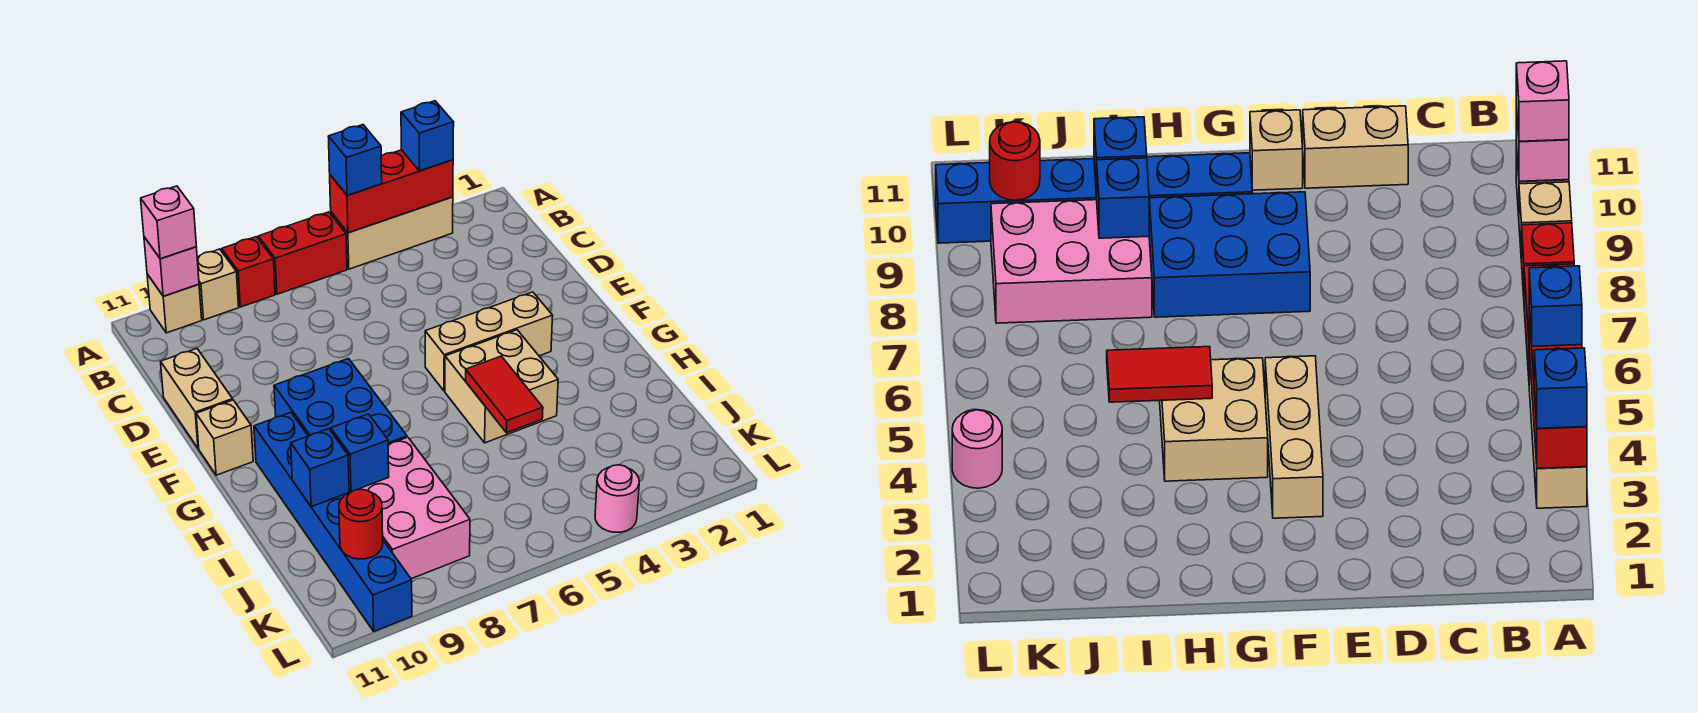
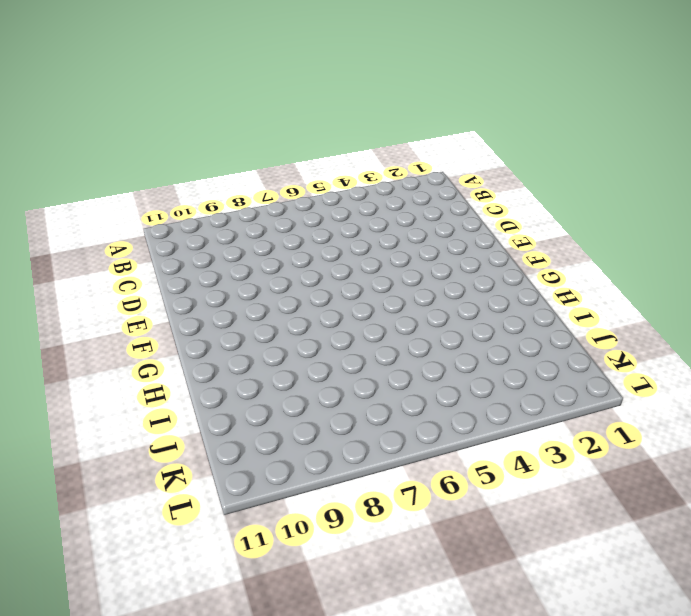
none -> tan 1x3 brick [331,197,453,269]
none -> red 1x2 brick [258,212,347,294]
none -> red 1x1 brick [222,237,275,307]

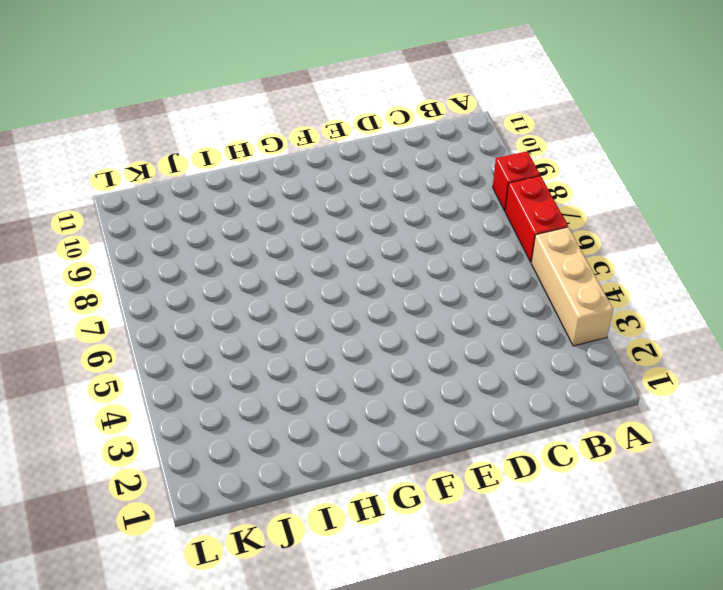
none -> tan 1x1 brick [197,249,239,320]
none -> tan 1x1 brick [147,274,202,333]
none -> tan 1x2 brick [161,349,233,448]

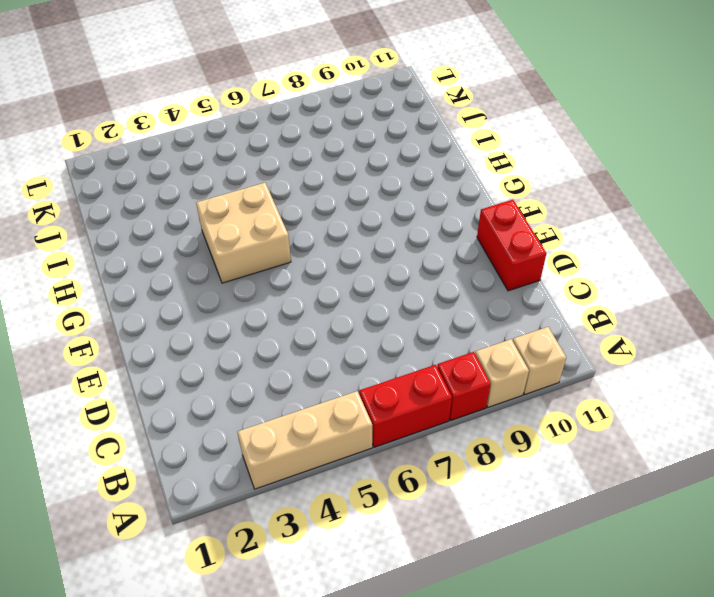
red 1x2 brick [477,200,546,291] -> tan 1x2 brick [161,349,233,448]
none -> tan 1x3 brick [425,292,553,391]
none -> blue 2x3 brick [274,359,407,444]
none -> tan 1x1 brick [196,400,253,475]

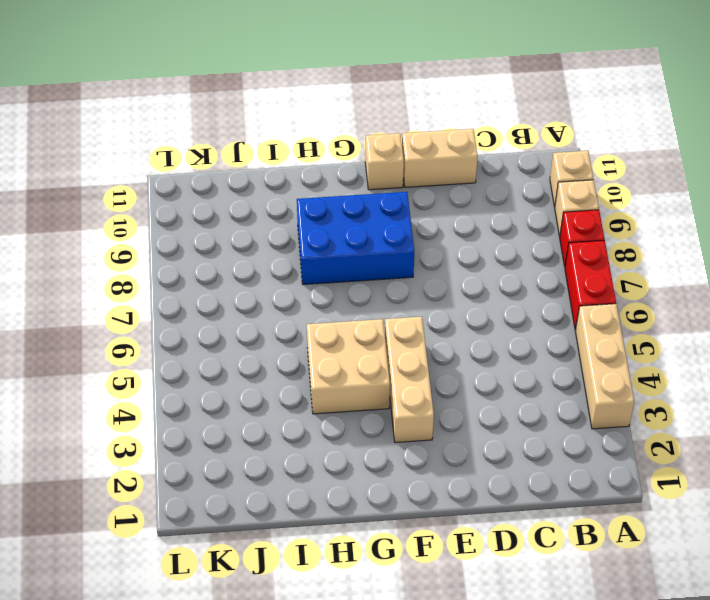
none -> blue 1x6 brick [254,412,412,631]
none -> pink 2x3 brick [349,437,470,579]
none -> pink 1x1 round brick [595,465,639,532]

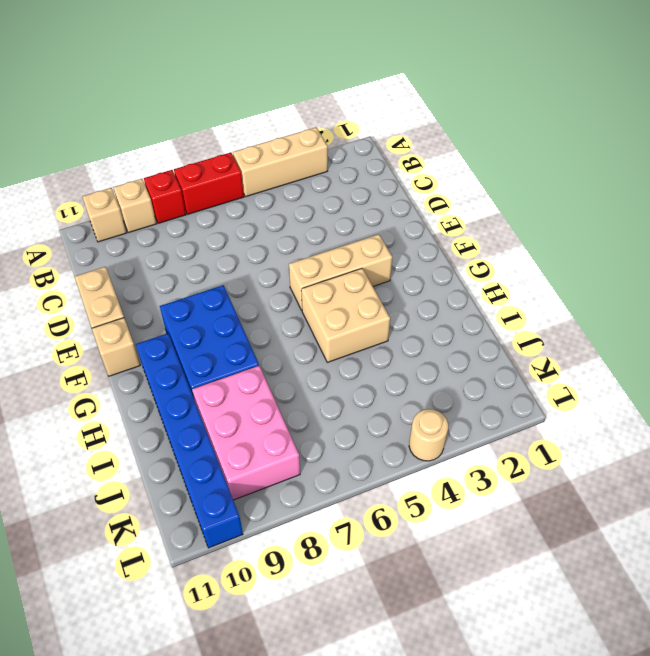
tan 1x1 round brick [409,409,448,461] -> pink 1x1 round brick [595,465,639,532]
none -> red 1x3 brick [330,150,453,233]
none -> pink 1x1 brick [144,237,199,296]
none -> red 1x2 tile [466,356,543,433]

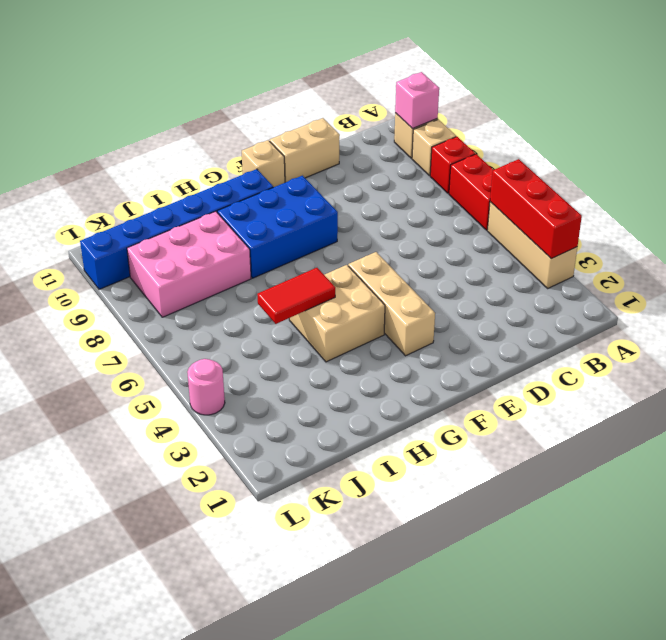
none -> blue 1x1 brick [331,414,389,492]
none -> blue 1x1 brick [291,429,349,507]
none -> red 1x1 round brick [339,489,383,559]

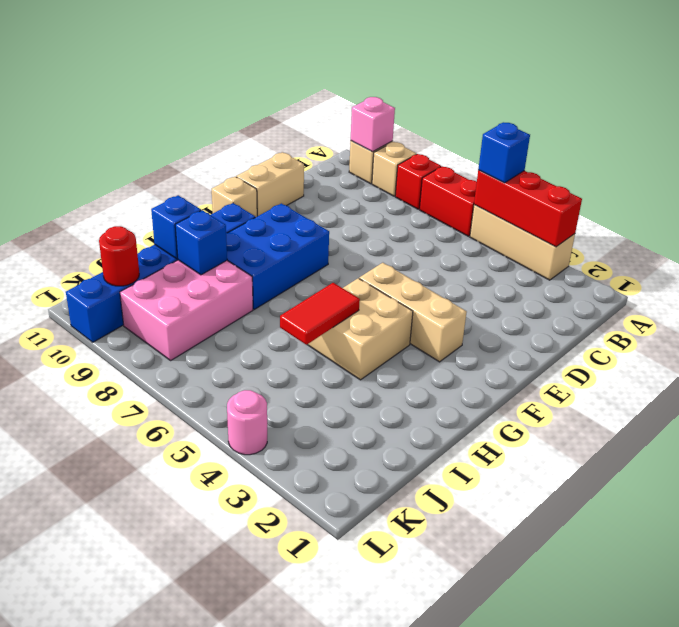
none -> blue 1x1 brick [401,101,454,171]
none -> pink 1x1 brick [141,186,196,259]

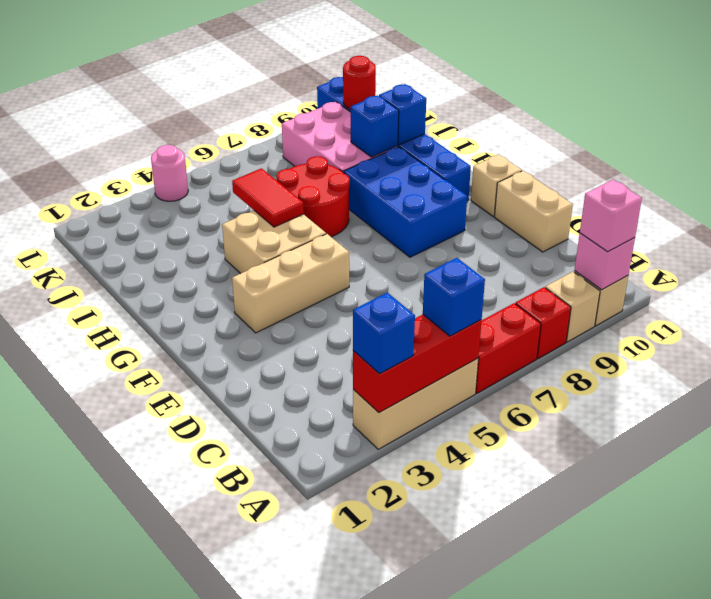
red 2x2 round brick [277,156,350,237] -> none

